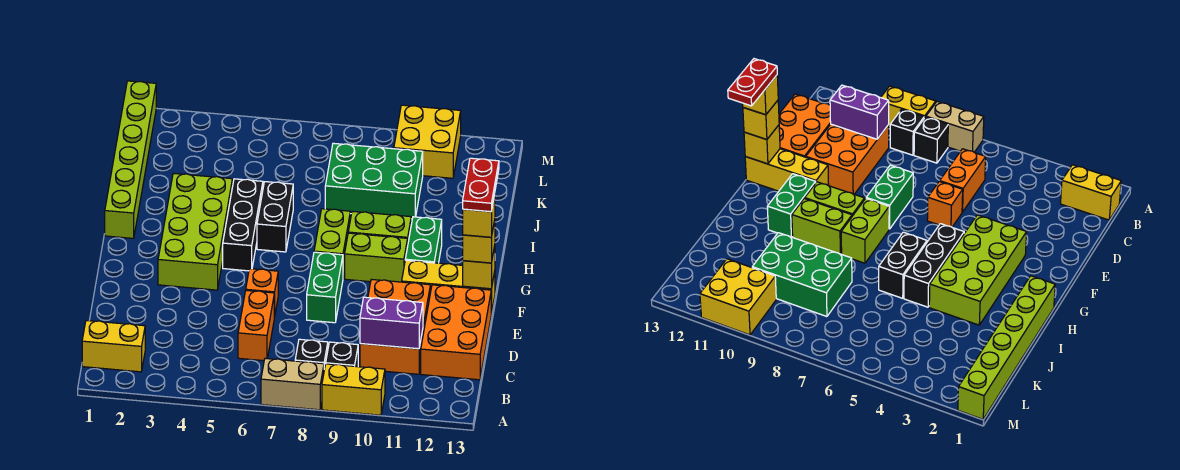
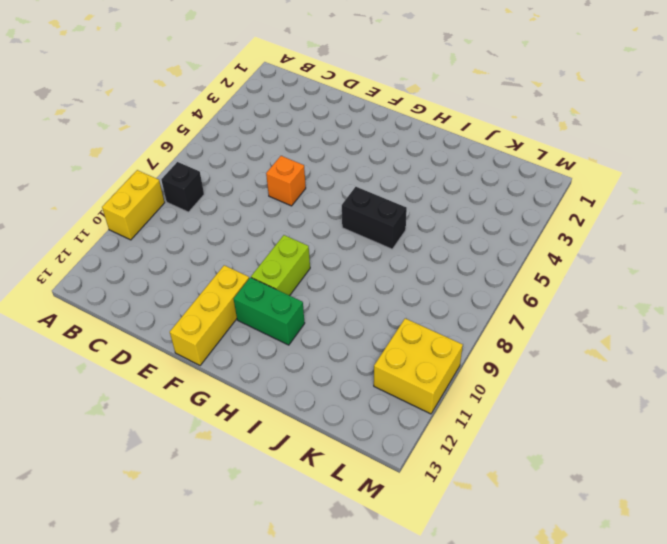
none -> tan 1x2 brick [261,359,324,410]
none -> yellow 1x2 brick [82,321,145,372]
none -> black 1x1 brick [326,342,358,367]

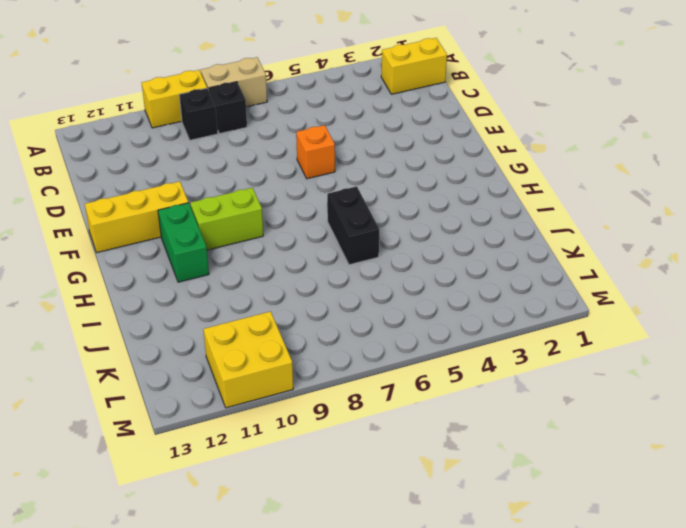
none -> orange 1x2 brick [238,290,274,361]
none -> orange 2x3 brick [360,279,430,374]
none -> orange 2x3 brick [421,285,491,380]

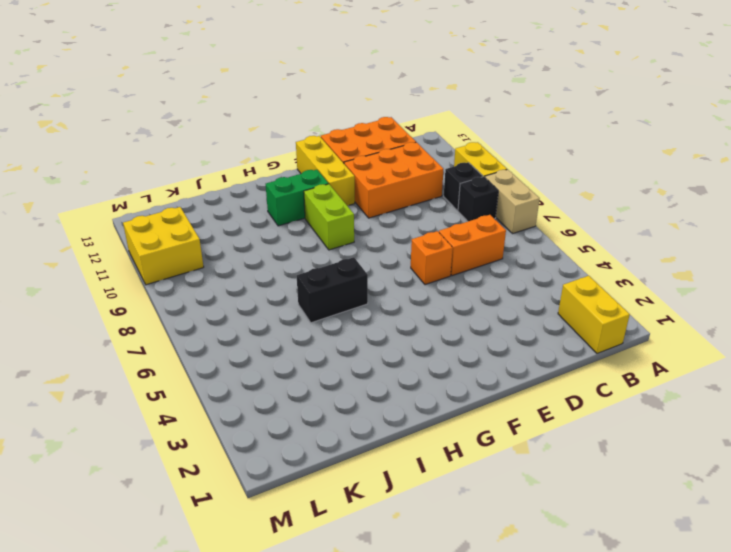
none -> green 1x2 brick [307,252,343,323]
none -> lime 2x4 brick [158,173,232,290]
none -> black 1x3 brick [223,179,263,271]

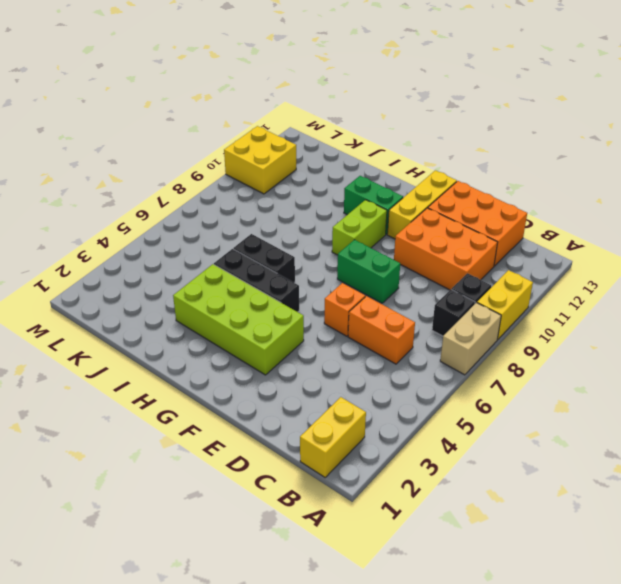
none -> lime 1x2 brick [314,209,350,277]
none -> lime 1x6 brick [105,81,156,238]
none -> lime 1x2 brick [348,211,411,242]

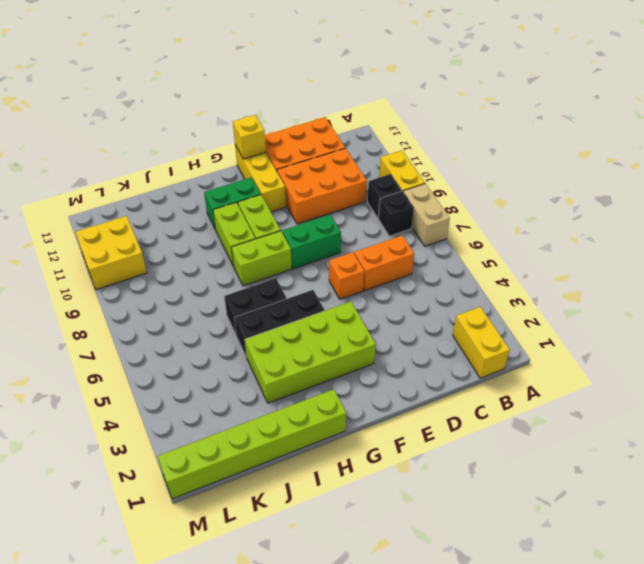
none -> green 2x3 brick [325,143,423,219]
none -> purple 1x2 brick [360,297,423,349]
none -> yellow 1x1 brick [463,220,495,263]

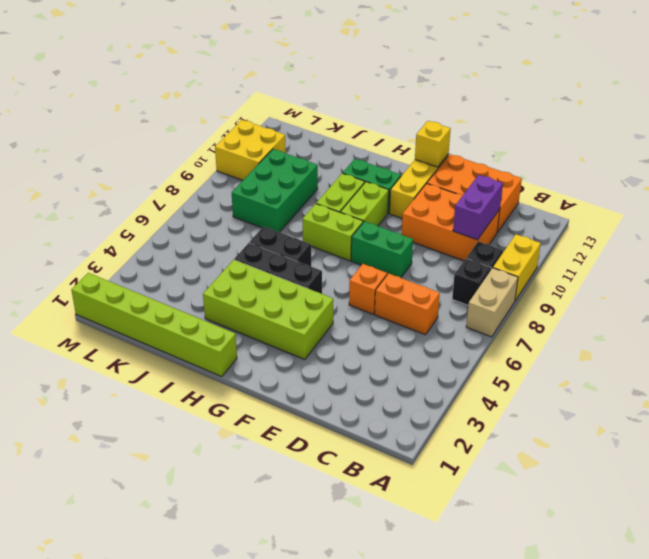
none -> yellow 1x2 brick [82,321,145,372]
none -> yellow 1x1 brick [463,220,495,263]
none -> yellow 1x1 brick [463,194,495,237]

